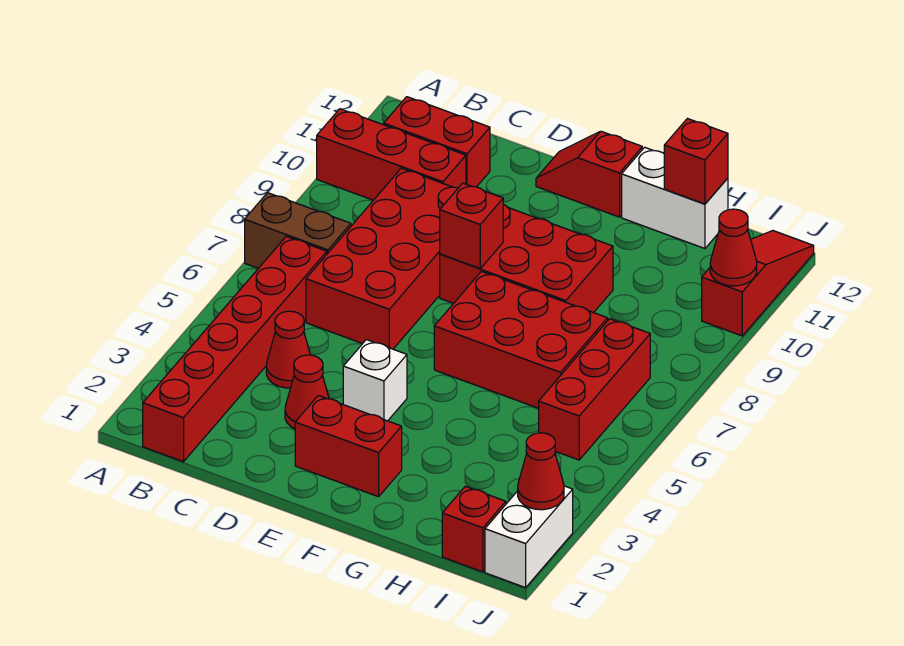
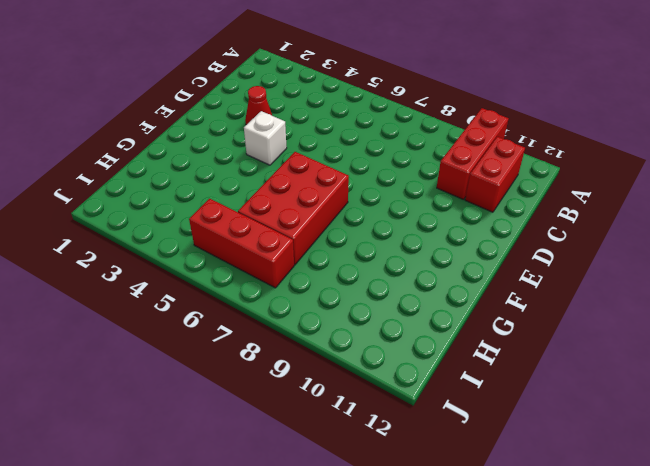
none -> brown 1x2 brick [245,193,351,268]
none -> red 1x6 brick [143,236,327,462]
none -> red 1x1 cone [266,311,310,388]

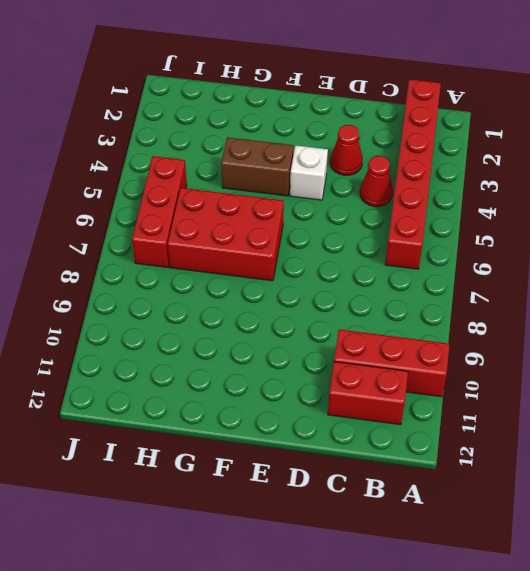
brown 1x2 brick [221,137,294,196] -> brown 1x2 brick moved to [245,193,351,268]
none -> red 2x4 brick [306,168,458,349]
none -> red 1x2 brick [295,396,402,497]
none -> red 2x3 brick [440,205,613,313]

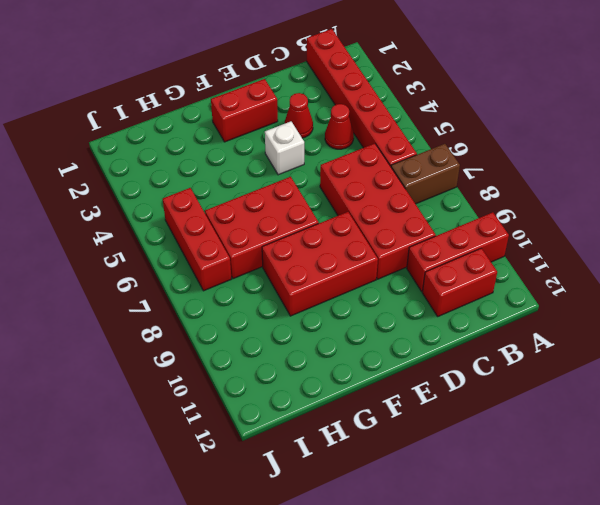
none -> red 1x2 slope [536,131,642,217]
none -> white 1x2 brick [622,147,728,249]
none -> red 1x1 brick [442,486,506,572]

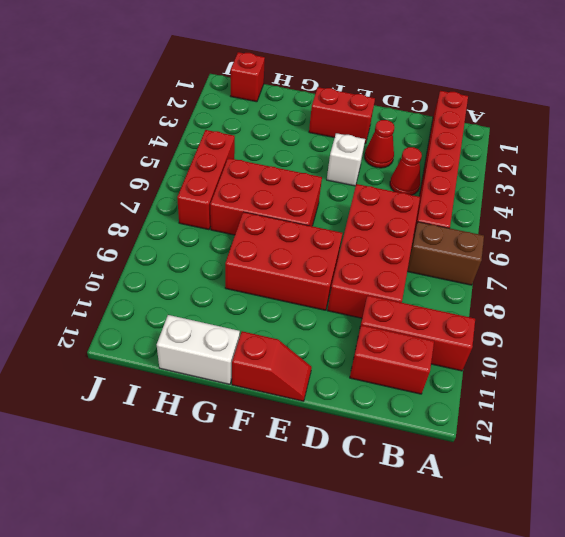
none -> white 1x2 brick [485,486,573,588]
none -> red 1x3 slope [702,231,814,336]
none -> red 1x1 brick [440,183,503,268]

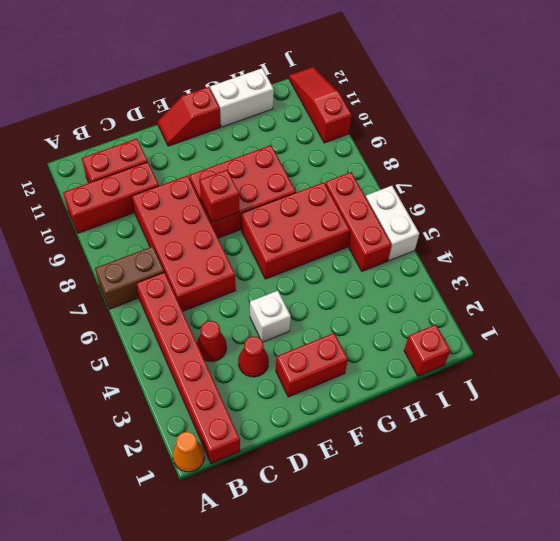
orange 1x1 cone [173,432,204,472] -> none
white 1x2 brick [366,186,419,261] -> white 1x2 brick moved to [485,486,573,588]
none -> red 1x1 brick [664,119,728,204]
none -> red 1x1 cone [518,433,564,510]
none -> red 1x1 cone [710,209,757,286]

